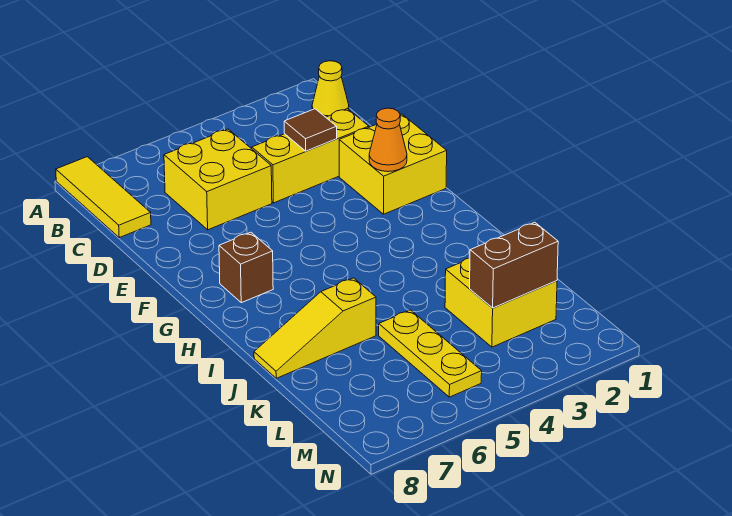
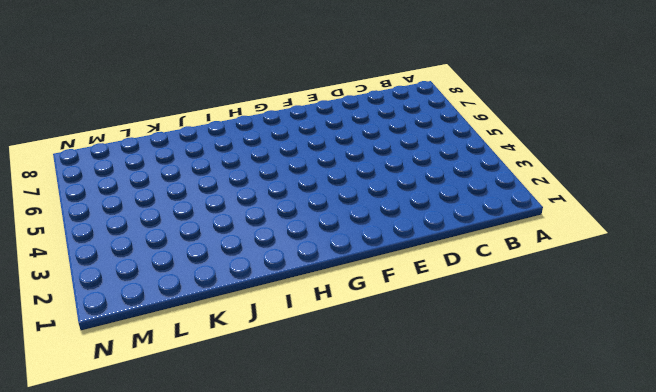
none -> yellow 1x3 tile [56,157,151,238]
none -> yellow 1x1 cone [312,61,349,117]
none -> yellow 2x2 brick [164,129,272,230]

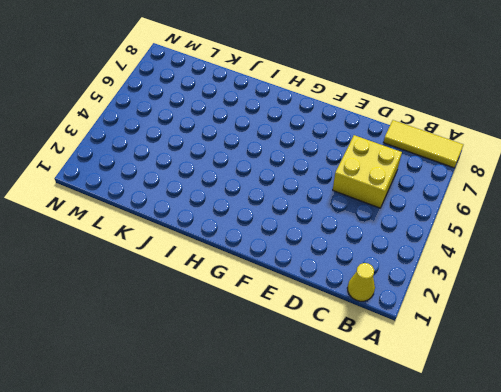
none -> yellow 1x3 brick [252,109,369,203]
none -> yellow 2x2 brick [339,114,447,214]
none -> brown 1x1 brick [219,232,273,303]

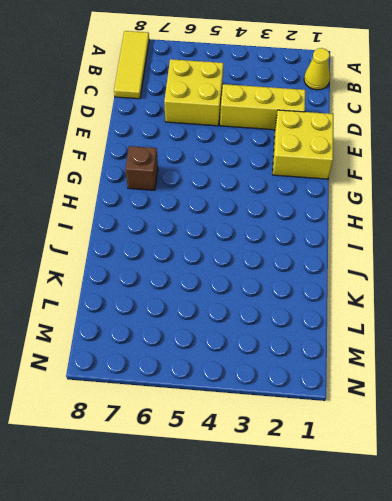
none -> yellow 1x3 slope [254,278,376,378]
none -> yellow 2x2 brick [445,258,557,347]
none -> yellow 1x3 plate [379,310,482,397]

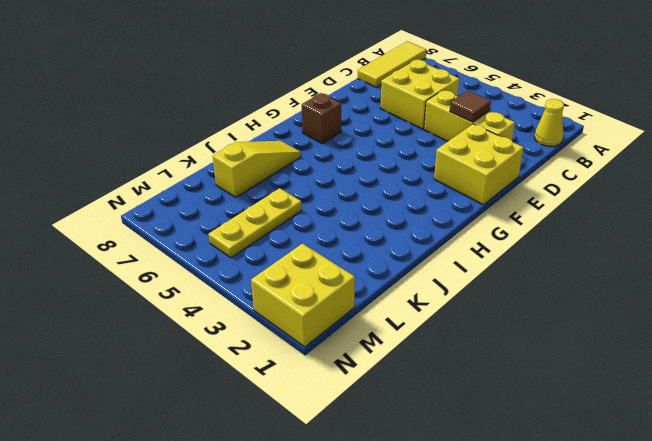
yellow 1x3 slope [213,141,301,197] -> yellow 1x3 slope turned to [254,278,376,378]
yellow 2x2 brick [251,244,355,347] -> yellow 2x2 brick moved to [445,258,557,347]
none -> orange 1x1 cone [369,108,407,172]
none -> brown 1x2 brick [470,222,558,308]

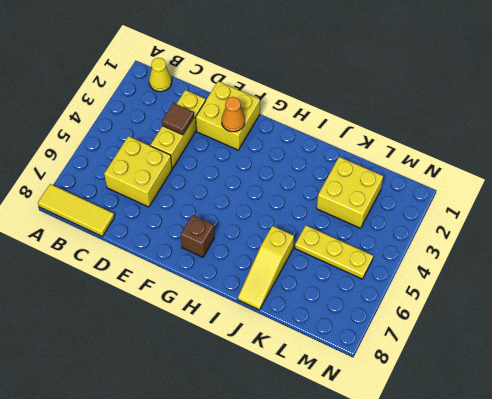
none -> brown 1x2 brick [470,222,558,308]

